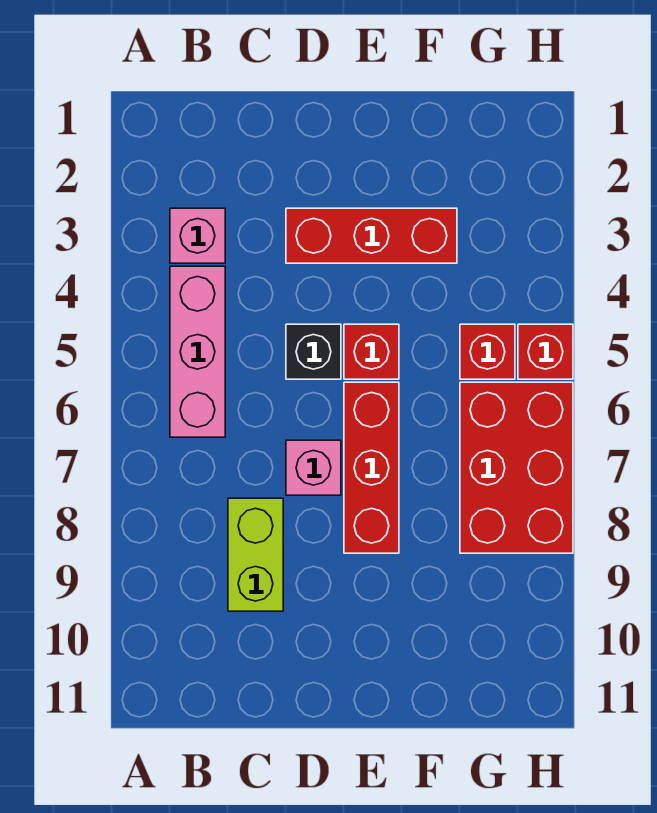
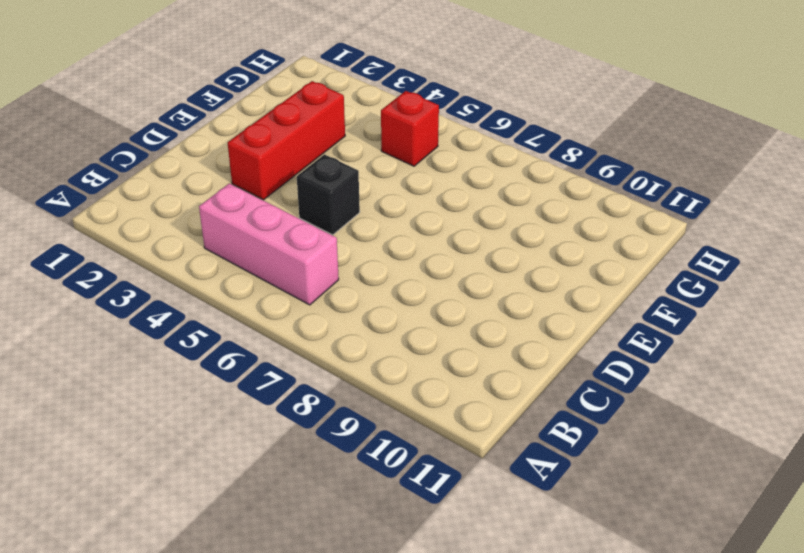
none -> pink 1x1 brick [170,208,225,263]
none -> lime 1x2 brick [228,498,283,611]

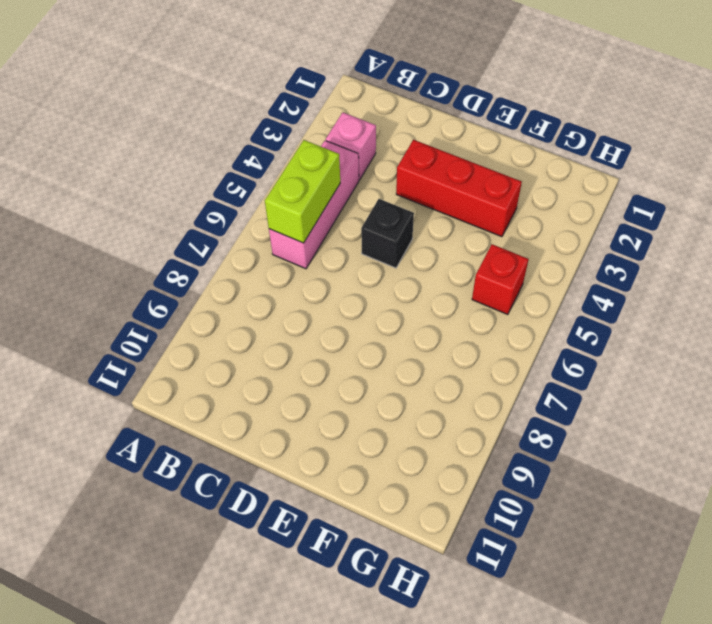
lime 1x2 brick [265,140,340,243] -> lime 1x2 brick moved to [228,498,283,611]
none -> pink 1x1 brick [286,440,341,495]
none -> red 1x1 brick [344,324,399,379]

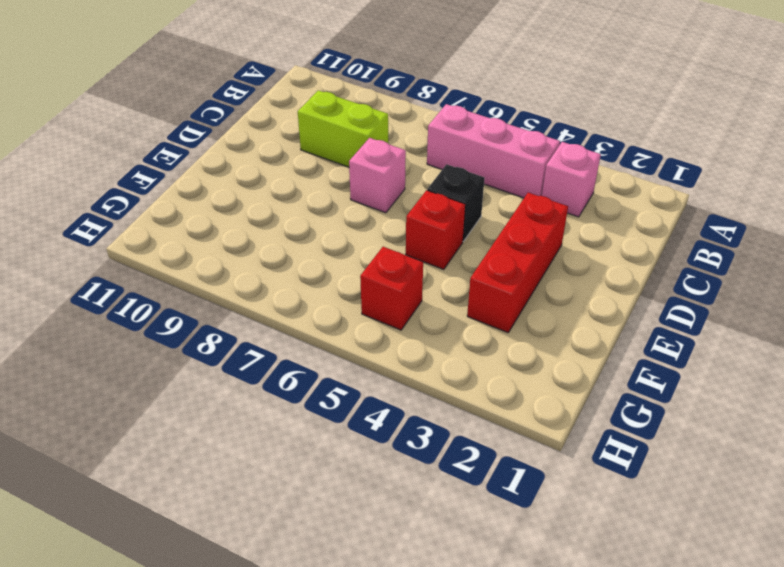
none -> red 1x3 brick [344,382,399,553]
none -> red 2x3 brick [460,382,573,553]

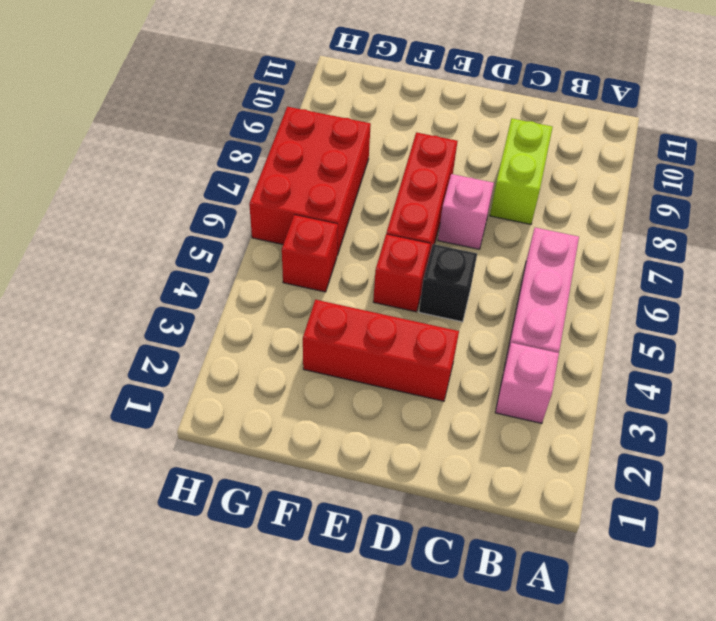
none -> red 1x1 brick [518,324,573,379]

